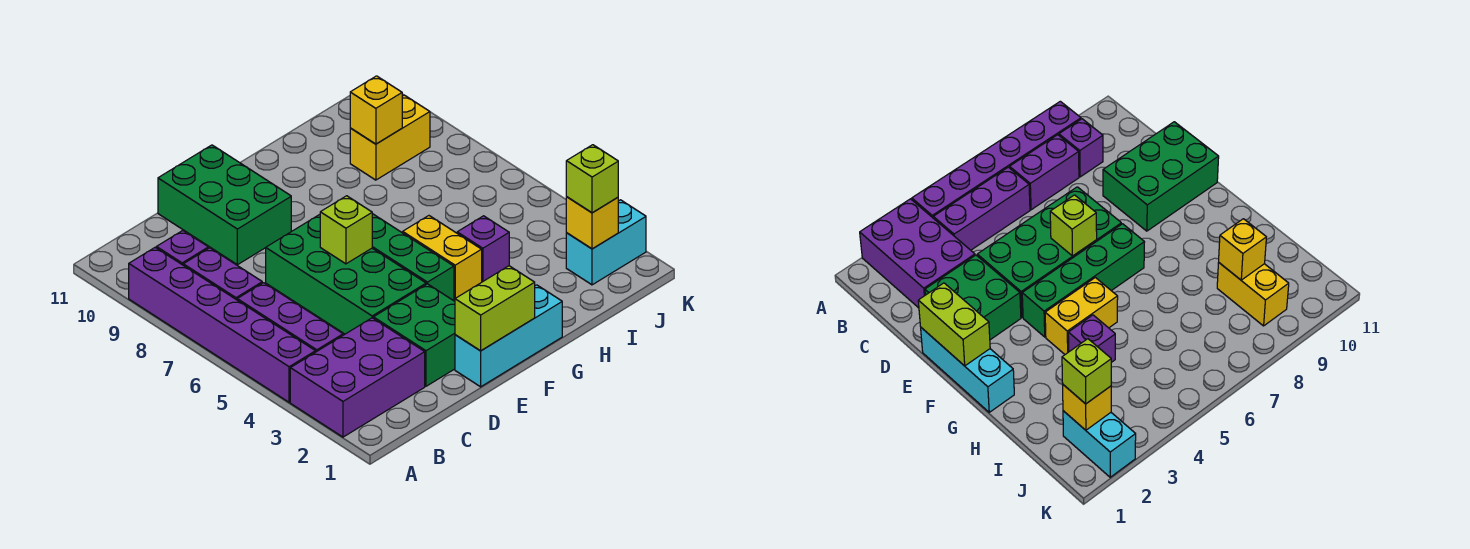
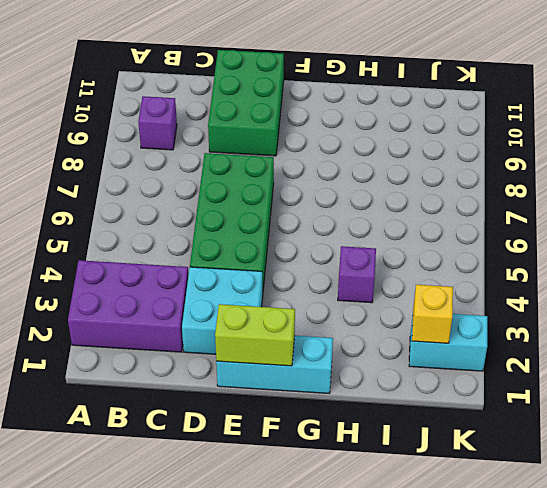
cyan 2x2 brick [182,267,263,354] -> green 2x2 brick [373,284,455,386]
none -> purple 1x6 brick [129,248,315,402]
none -> purple 1x3 brick [237,283,343,352]
none -> purple 1x2 brick [183,248,262,300]

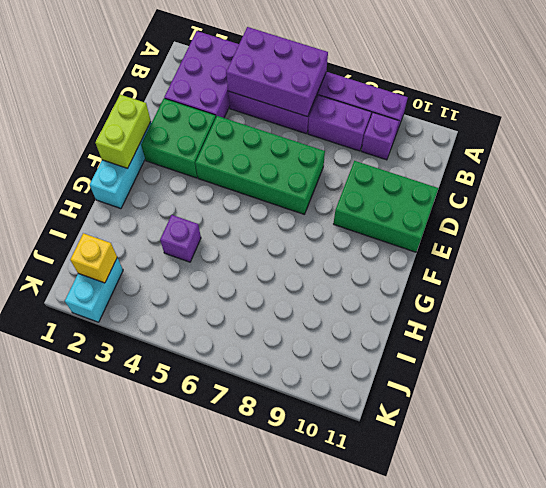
purple 2x3 brick [226,27,328,117] -> none
none -> green 1x4 brick [372,214,454,301]
none -> yellow 1x2 brick [403,216,482,301]
none -> yellow 1x2 brick [350,95,430,180]

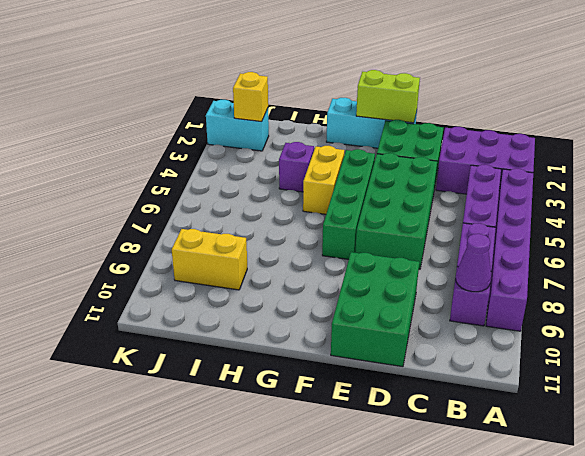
purple 1x1 cone [456,234,491,292] -> none
none -> lime 1x1 brick [320,196,372,264]
none -> yellow 1x1 brick [350,76,402,144]
none -> lime 1x1 brick [566,145,618,213]

